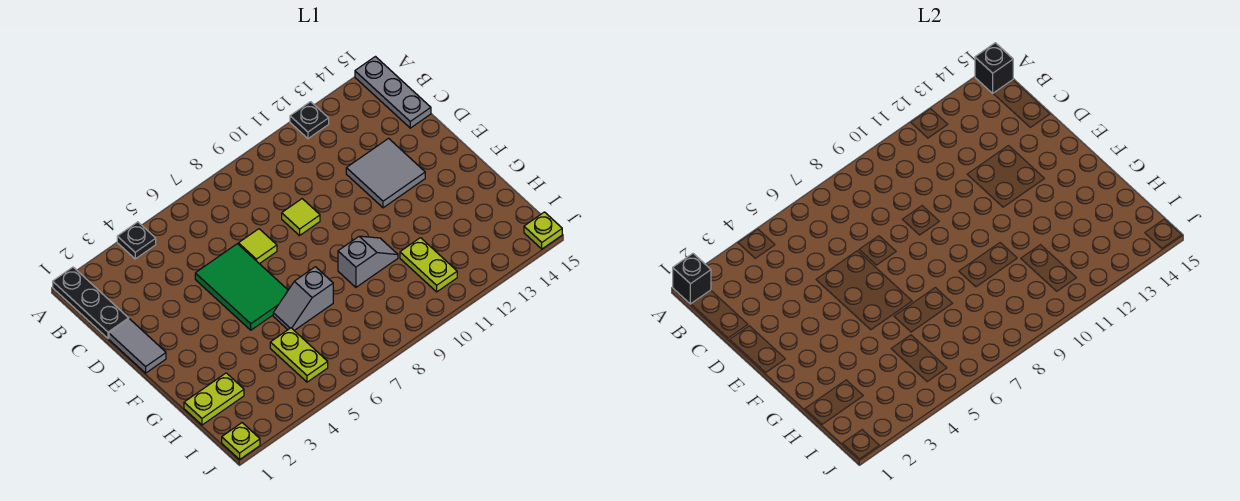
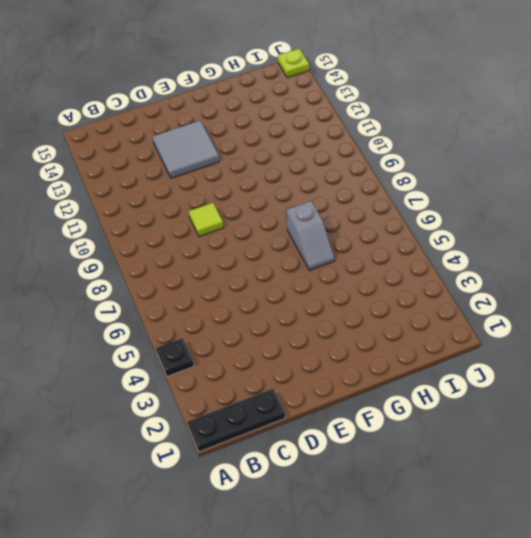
none -> black 1x1 plate [290,102,329,139]
none -> grey 1x3 plate [355,57,431,128]
none -> grey 1x2 tile [109,319,166,373]

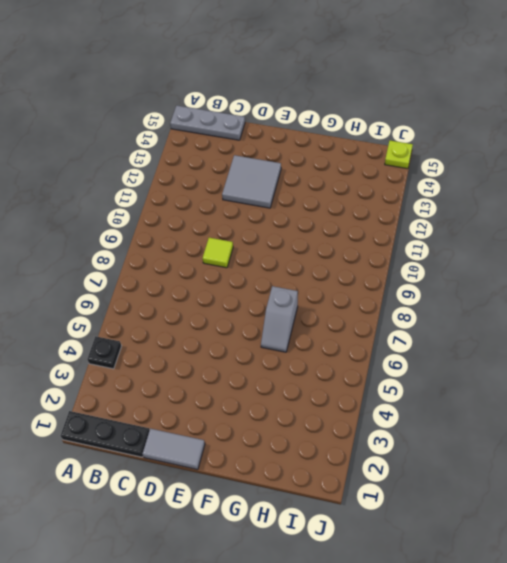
none -> black 1x1 plate [290,102,329,139]
none -> green 2x3 tile [195,244,288,330]
none -> lime 1x1 tile [238,229,277,264]

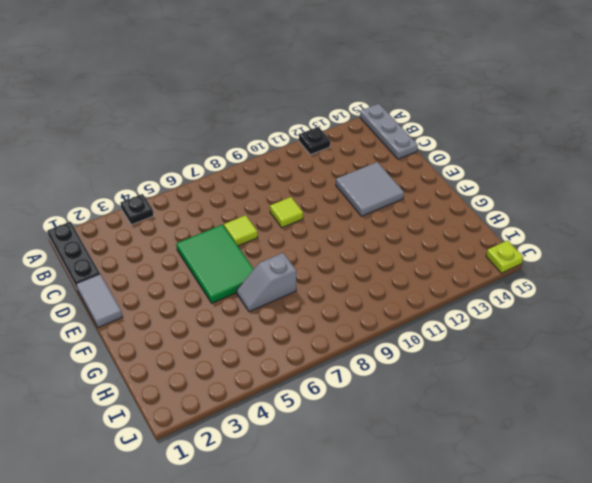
none -> grey 1x2 slope [338,236,398,287]
none -> lime 1x2 plate [184,373,244,425]
none -> lime 1x2 plate [270,328,328,382]

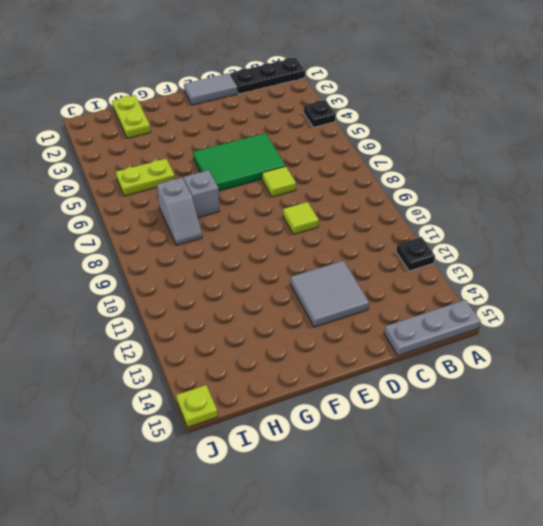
grey 1x2 slope [157,178,202,245] -> grey 1x2 slope moved to [338,236,398,287]
none -> lime 1x2 plate [400,238,457,292]
none -> lime 1x1 plate [222,423,260,459]
none -> black 1x1 brick [673,254,711,304]

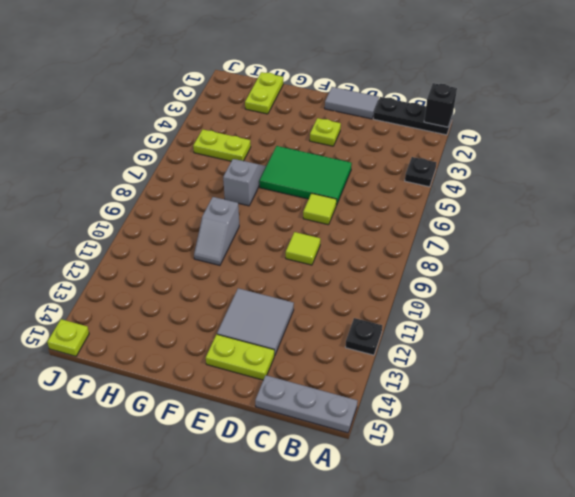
lime 1x2 plate [206,334,274,380] -> lime 1x2 plate moved to [400,238,457,292]
lime 1x1 plate [310,118,341,146] -> lime 1x1 plate moved to [222,423,260,459]
none -> black 1x1 brick [975,43,1013,93]

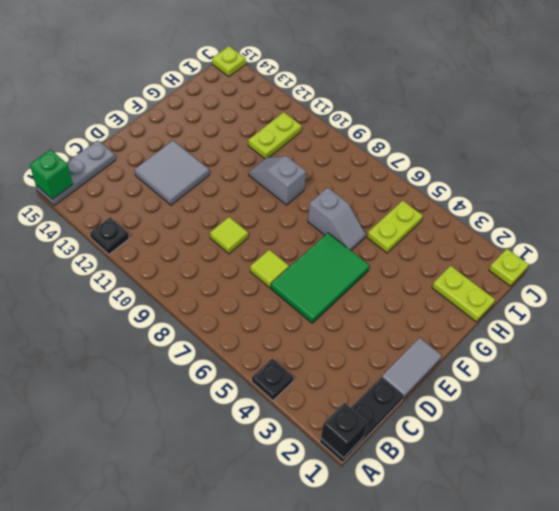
green 1x1 brick [30,150,73,199] -> black 1x1 brick [975,43,1013,93]

